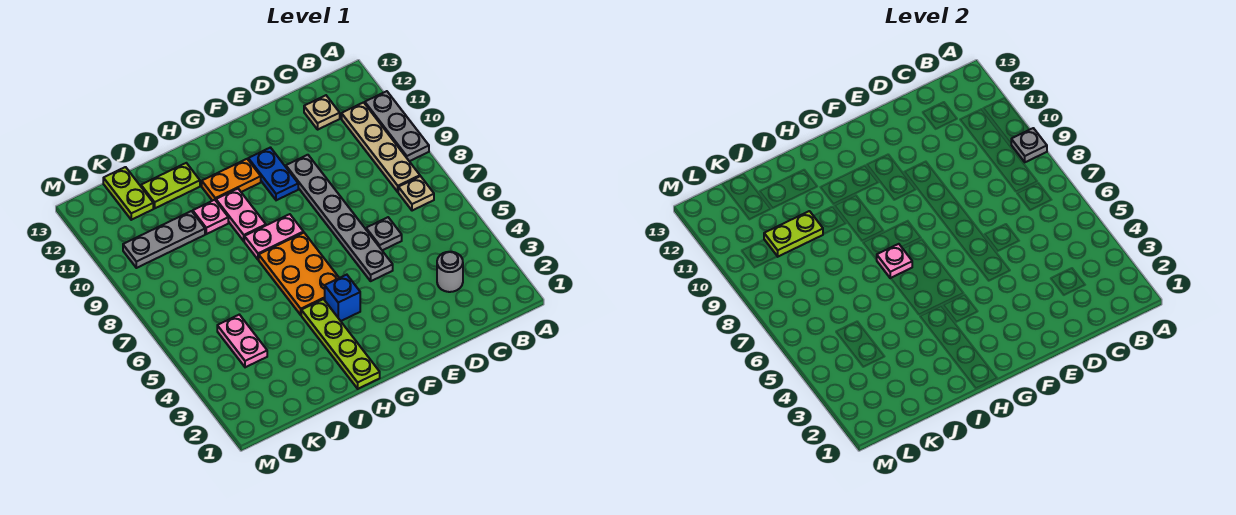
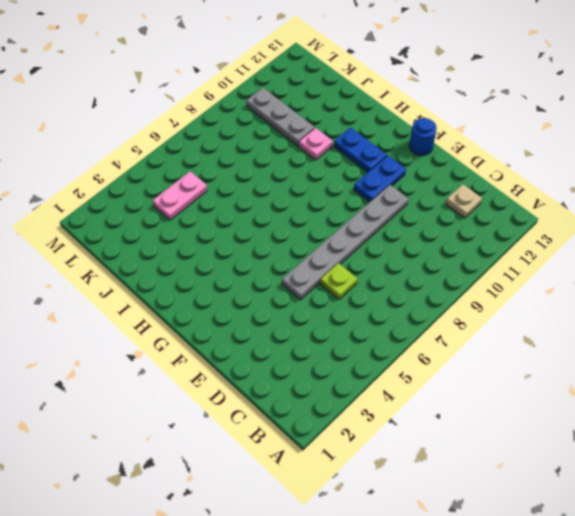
lime 1x1 plate [320,263,357,299] -> grey 1x1 plate [366,217,402,250]
blue 1x1 round brick [409,118,437,156] -> none
blue 1x2 plate [334,128,387,172] -> orange 1x2 plate [202,159,261,201]
none -> grey 1x3 plate [365,91,429,161]
none -> tan 1x1 plate [398,176,434,211]
none -> tan 1x4 plate [342,102,420,192]

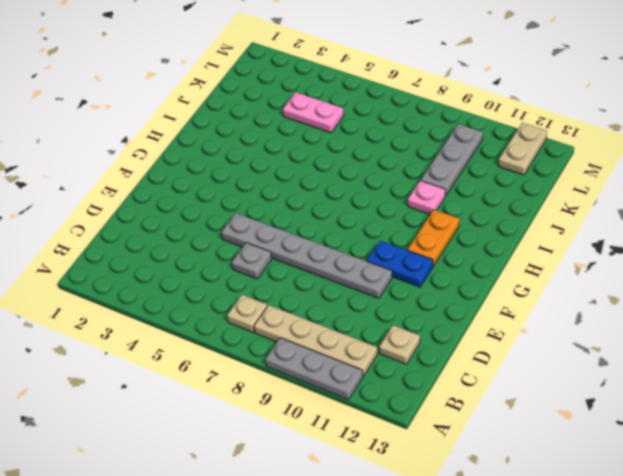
tan 1x2 plate [499,123,547,175] -> none
none -> grey 1x1 round brick [437,252,463,292]
none -> blue 1x1 brick [325,275,360,321]
none -> orange 2x3 plate [259,233,339,315]

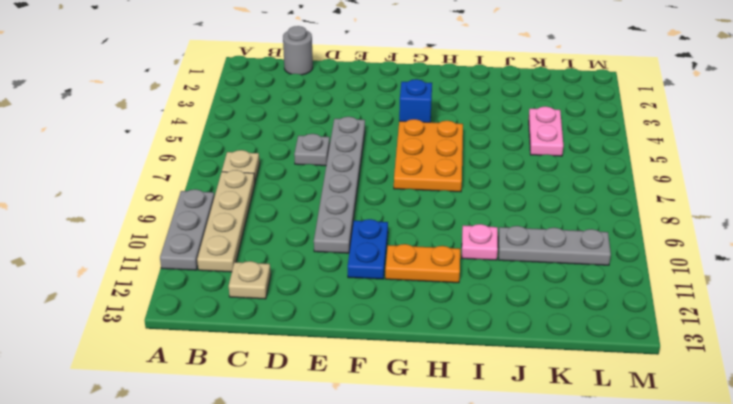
grey 1x1 round brick [283,26,313,75] -> grey 1x1 round brick moved to [437,252,463,292]
none -> pink 1x2 plate [244,214,303,260]
none -> lime 1x4 plate [301,299,380,389]
none -> pink 1x2 plate [216,189,266,241]

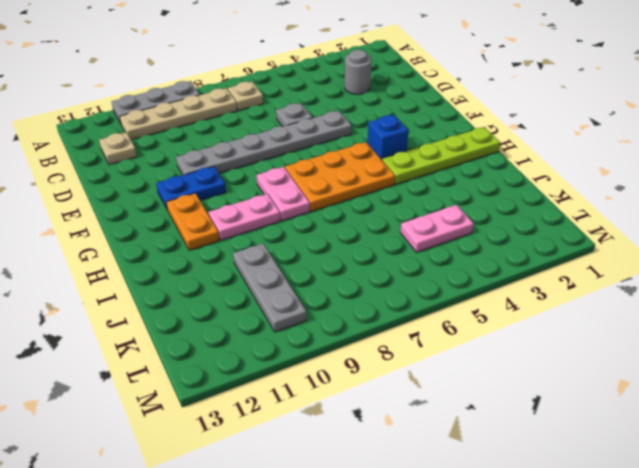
none -> pink 1x1 plate [193,200,228,234]
none -> lime 1x2 plate [141,163,200,208]
none -> lime 1x2 plate [103,167,153,220]

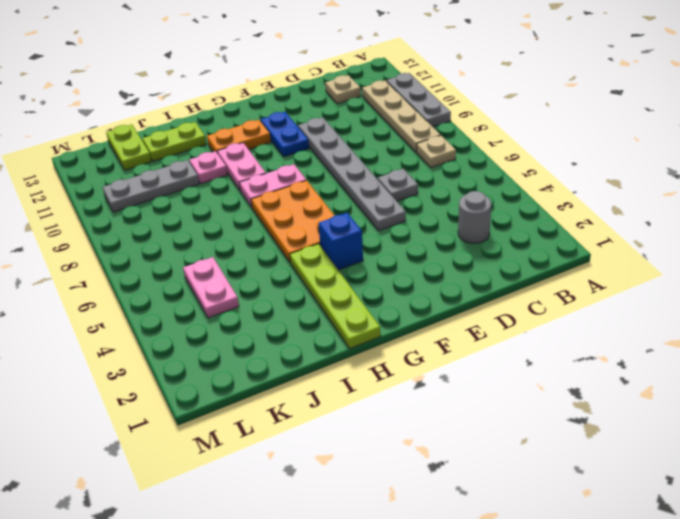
none -> grey 1x1 plate [1011,128,1047,162]
none -> pink 1x1 plate [877,244,912,278]
none -> lime 1x2 plate [764,211,823,257]

